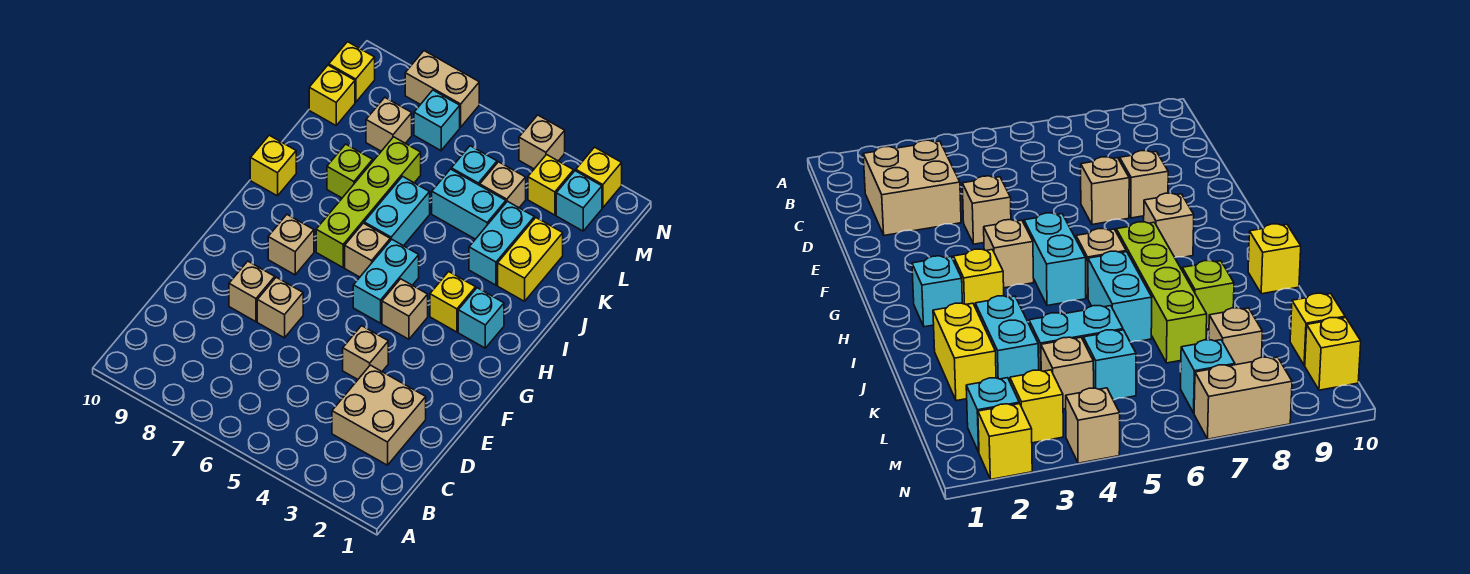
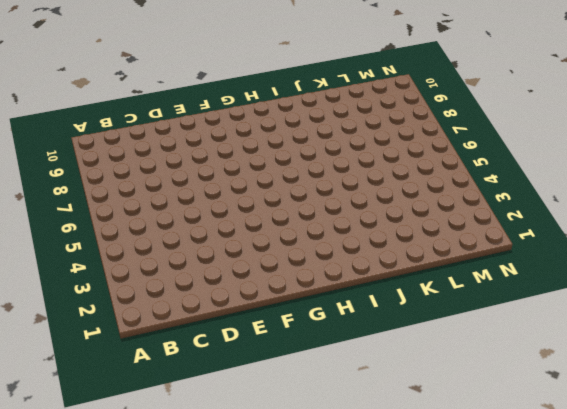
none -> tan 2x2 brick [332,365,426,465]
none -> tan 1x1 brick [343,326,388,379]
none -> tan 1x1 brick [257,277,303,338]

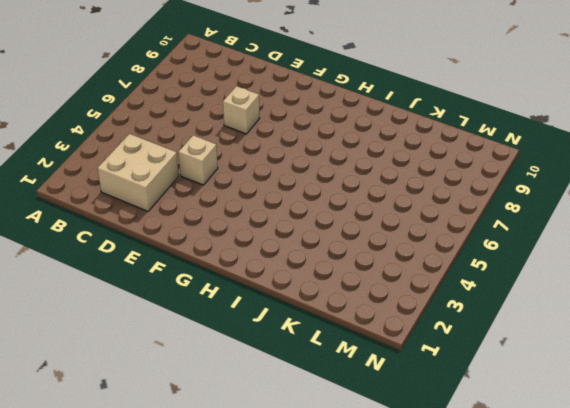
none -> tan 1x1 brick [229,261,275,322]
none -> tan 1x1 brick [382,279,428,339]
none -> cyan 1x2 brick [353,239,419,323]

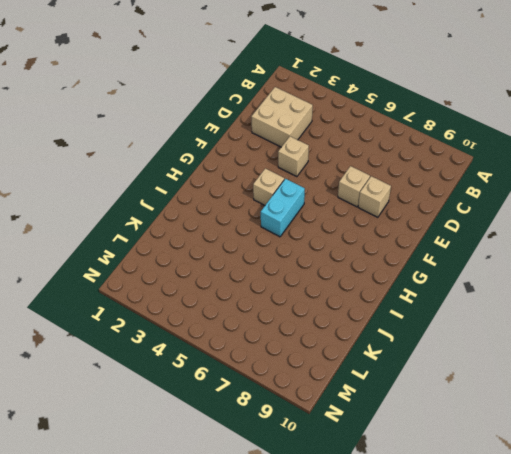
none -> tan 1x1 brick [268,215,314,275]
none -> cyan 1x1 brick [458,288,504,348]
none -> yellow 1x1 brick [430,272,476,332]

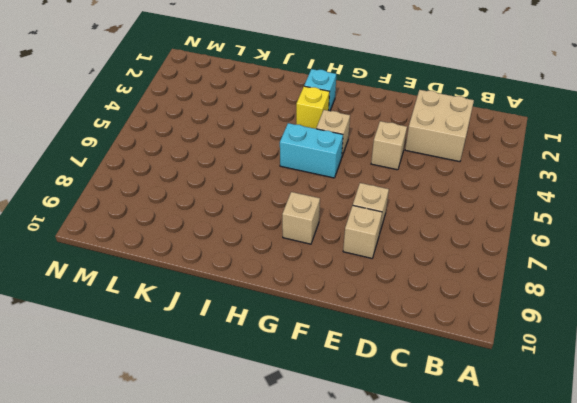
none -> tan 1x1 brick [345,223,390,277]
none -> lime 1x4 brick [316,137,421,267]
none -> cyan 1x2 brick [364,176,430,246]

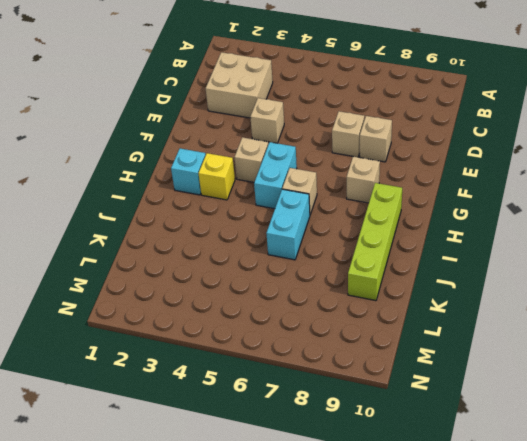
lime 1x4 brick [348,183,402,301] -> lime 1x4 brick moved to [316,137,421,267]
none -> yellow 1x1 brick [250,135,296,196]
none -> yellow 1x2 brick [498,218,563,301]
none -> cyan 1x2 brick [469,201,534,285]

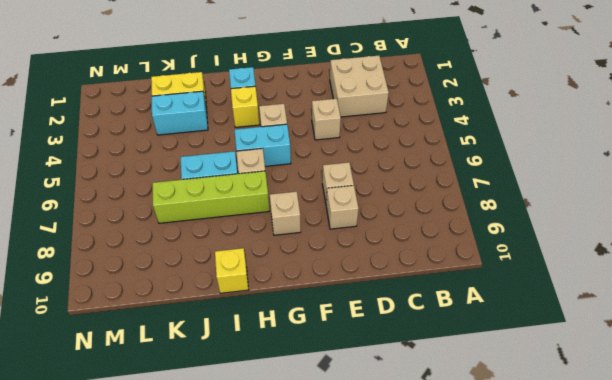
none -> lime 1x1 brick [327,144,373,198]
none -> cyan 1x2 brick [432,169,506,239]
none -> tan 1x1 brick [480,162,526,208]

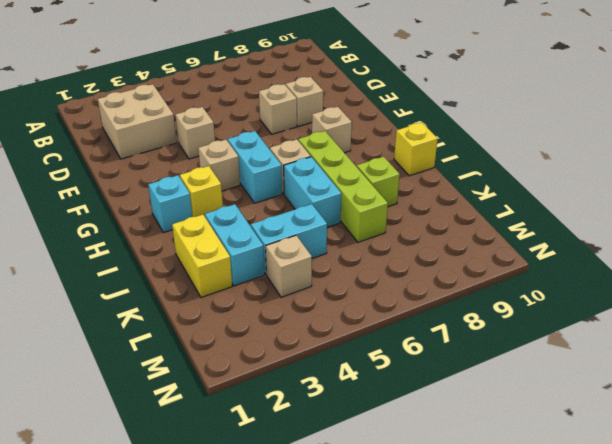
none -> cyan 1x1 brick [451,146,497,185]
none -> tan 1x1 brick [366,98,412,151]
none -> yellow 1x1 brick [309,65,355,125]

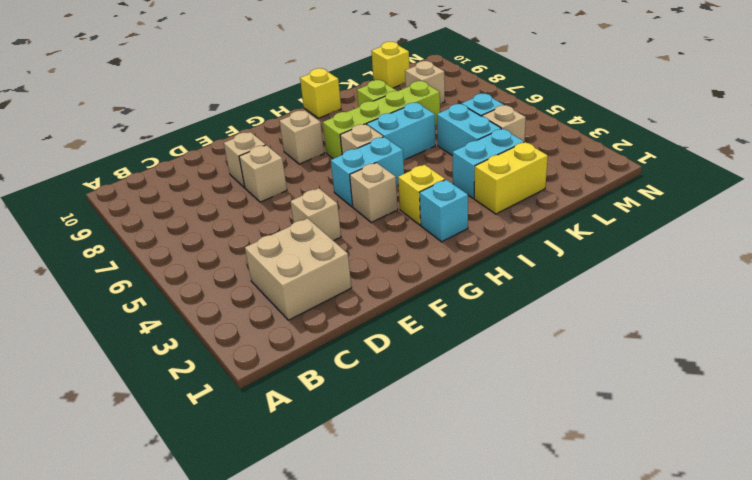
none -> cyan 1x1 brick [556,171,602,231]
none -> yellow 1x1 brick [528,155,574,215]
none -> cyan 1x1 brick [414,90,460,150]

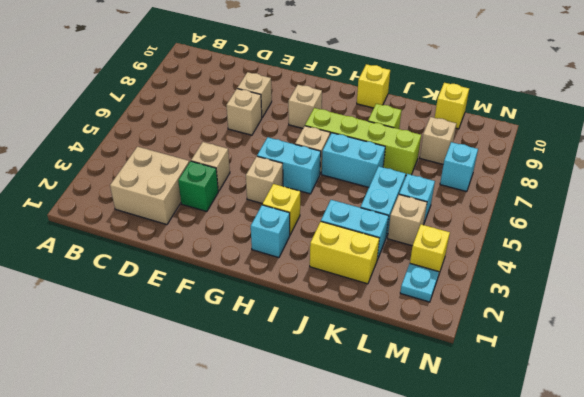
green 1x1 brick [178,161,218,212] -> none
cyan 1x1 plate [400,264,439,302] -> cyan 1x1 brick [556,171,602,231]
none -> yellow 1x1 brick [329,42,375,102]
none -> yellow 1x1 brick [576,147,622,208]
none -> tan 1x1 brick [519,115,565,169]

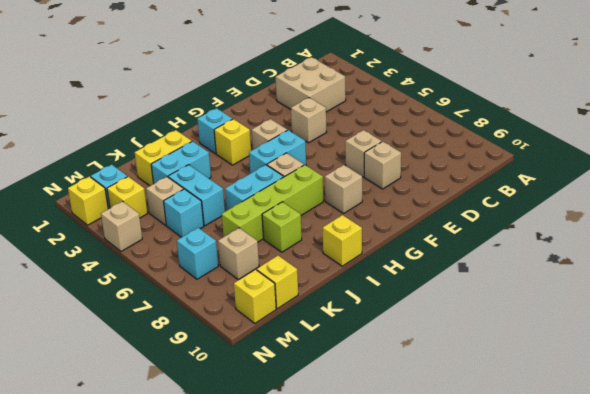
none -> tan 1x2 brick [405,51,479,127]

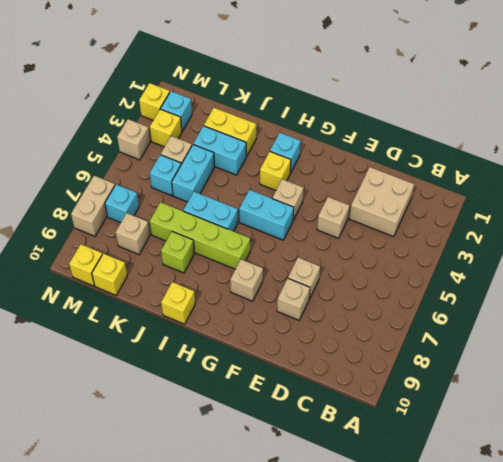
none -> tan 1x1 brick [345,223,390,277]

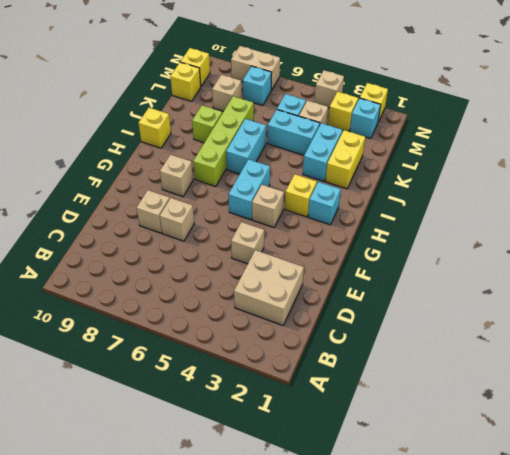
none -> tan 1x1 brick [345,223,390,277]

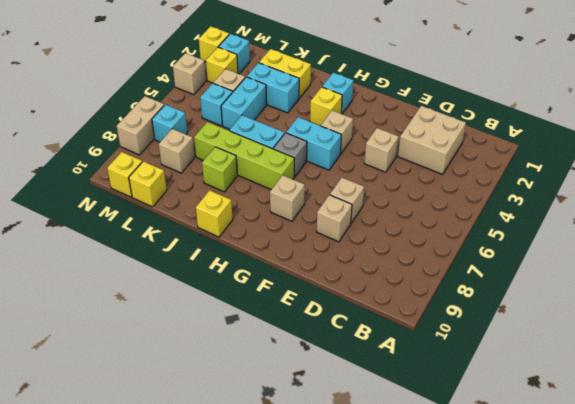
grey 1x1 brick [273,133,307,177] -> tan 1x1 brick [345,223,390,277]

